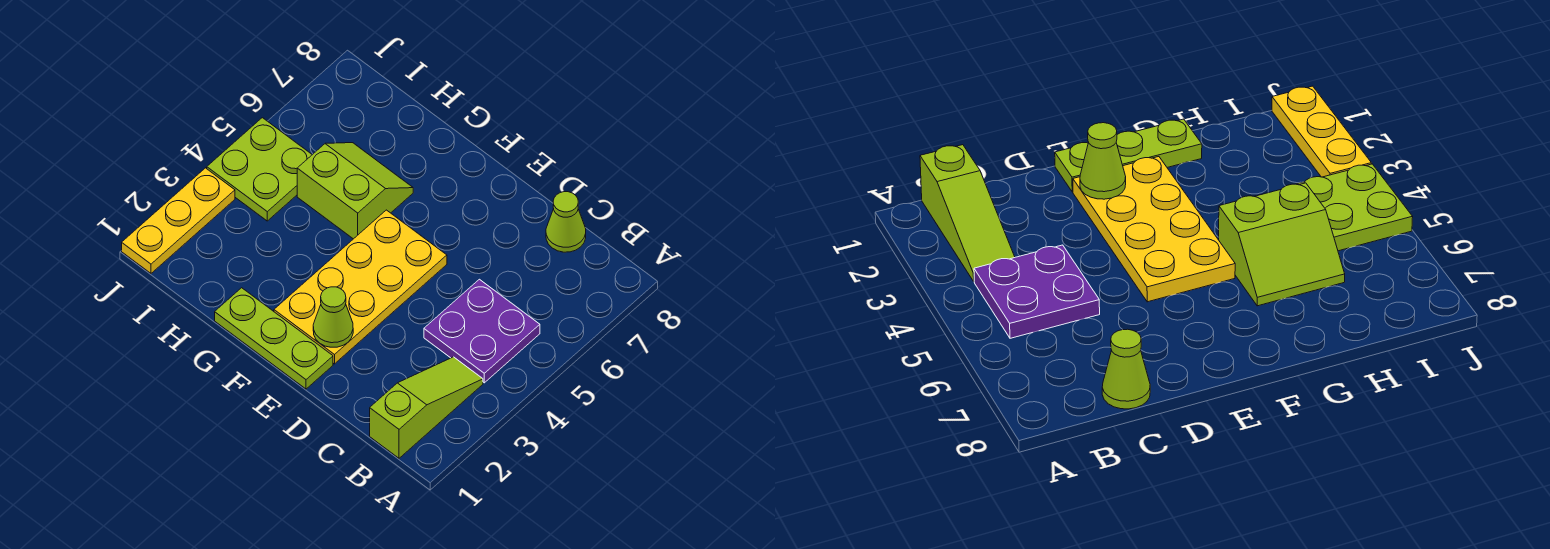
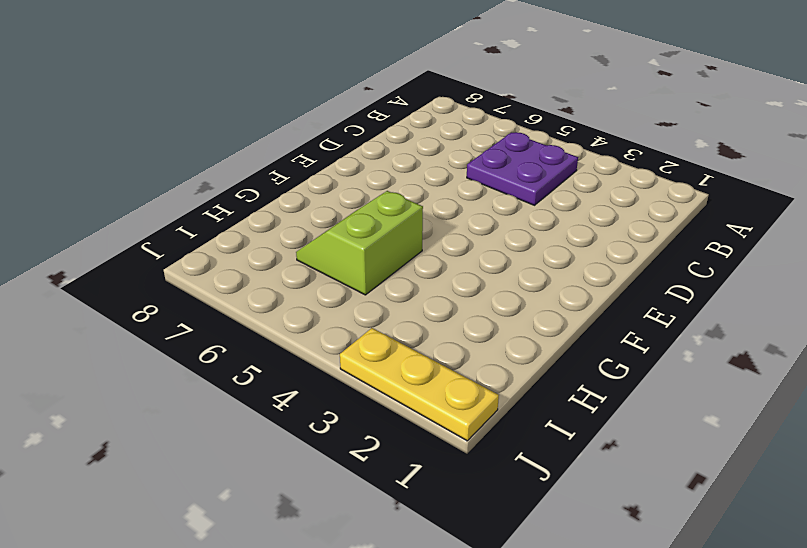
none -> lime 1x3 slope [370,357,483,458]
none -> lime 1x1 cone [546,192,586,252]

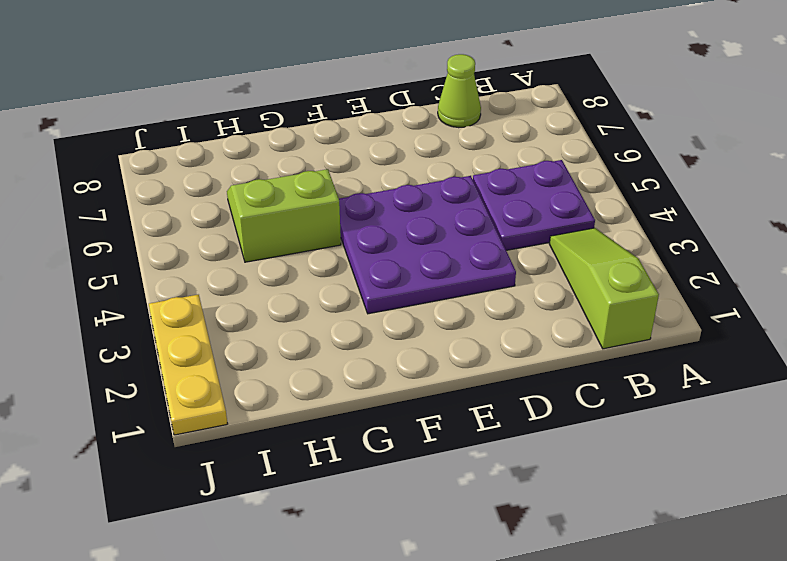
purple 3x3 plate [339,176,516,314] -> yellow 2x4 plate [274,210,447,364]
none -> lime 1x3 plate [215,288,333,389]
none -> lime 2x2 plate [207,118,312,221]

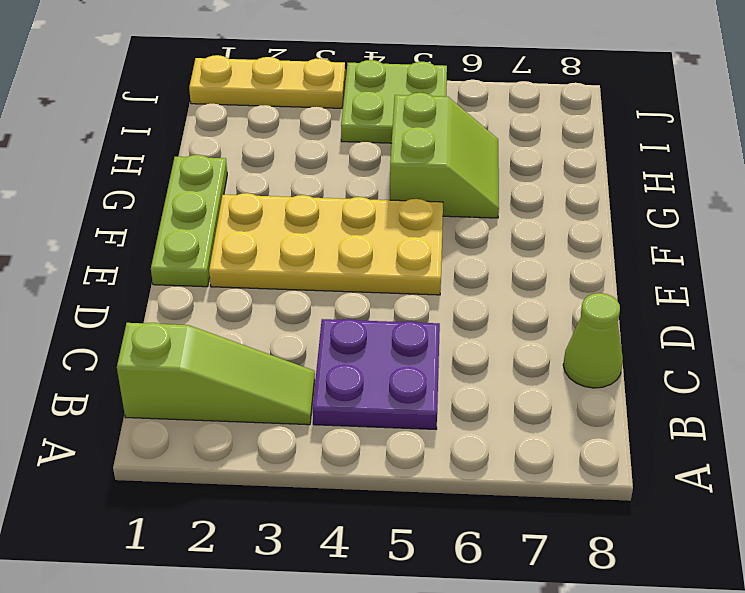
none -> lime 1x1 cone [313,287,353,347]

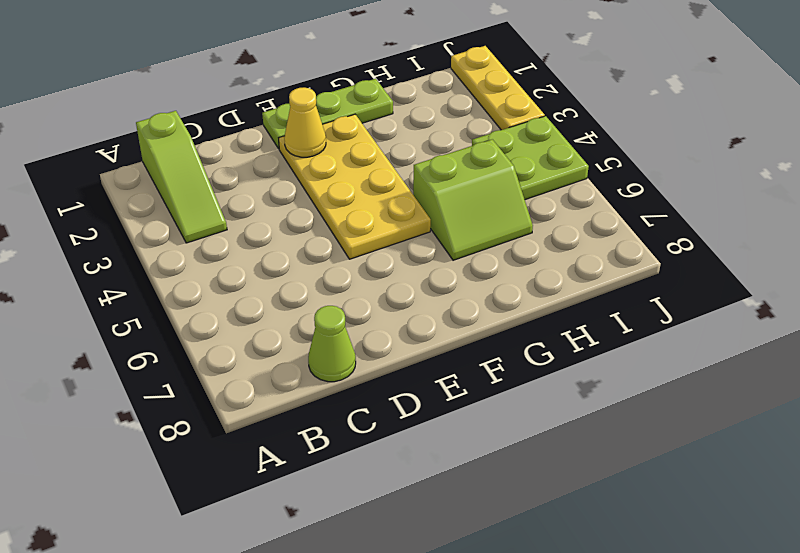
yellow 1x1 cone [284,88,326,157] -> lime 1x1 cone [313,287,353,347]
none -> purple 2x2 plate [424,279,540,383]

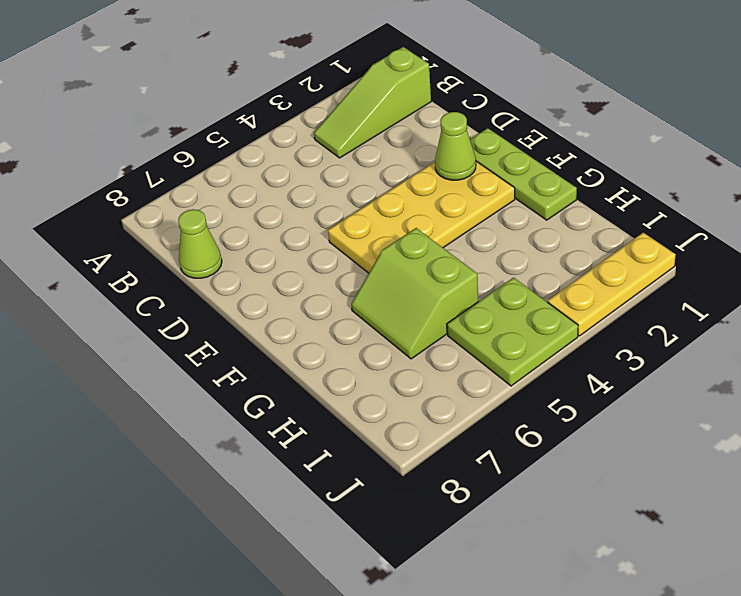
none -> purple 2x2 plate [424,279,540,383]

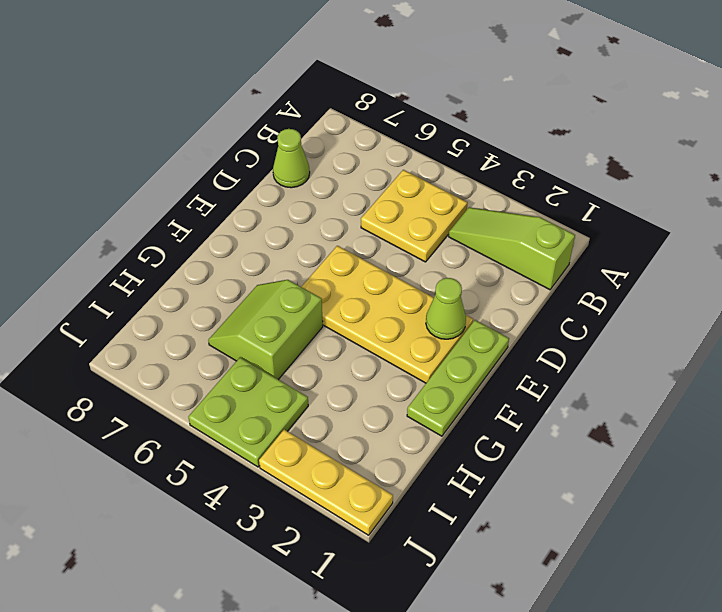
yellow 2x2 plate [361,170,467,262] -> purple 2x2 plate [424,279,540,383]

